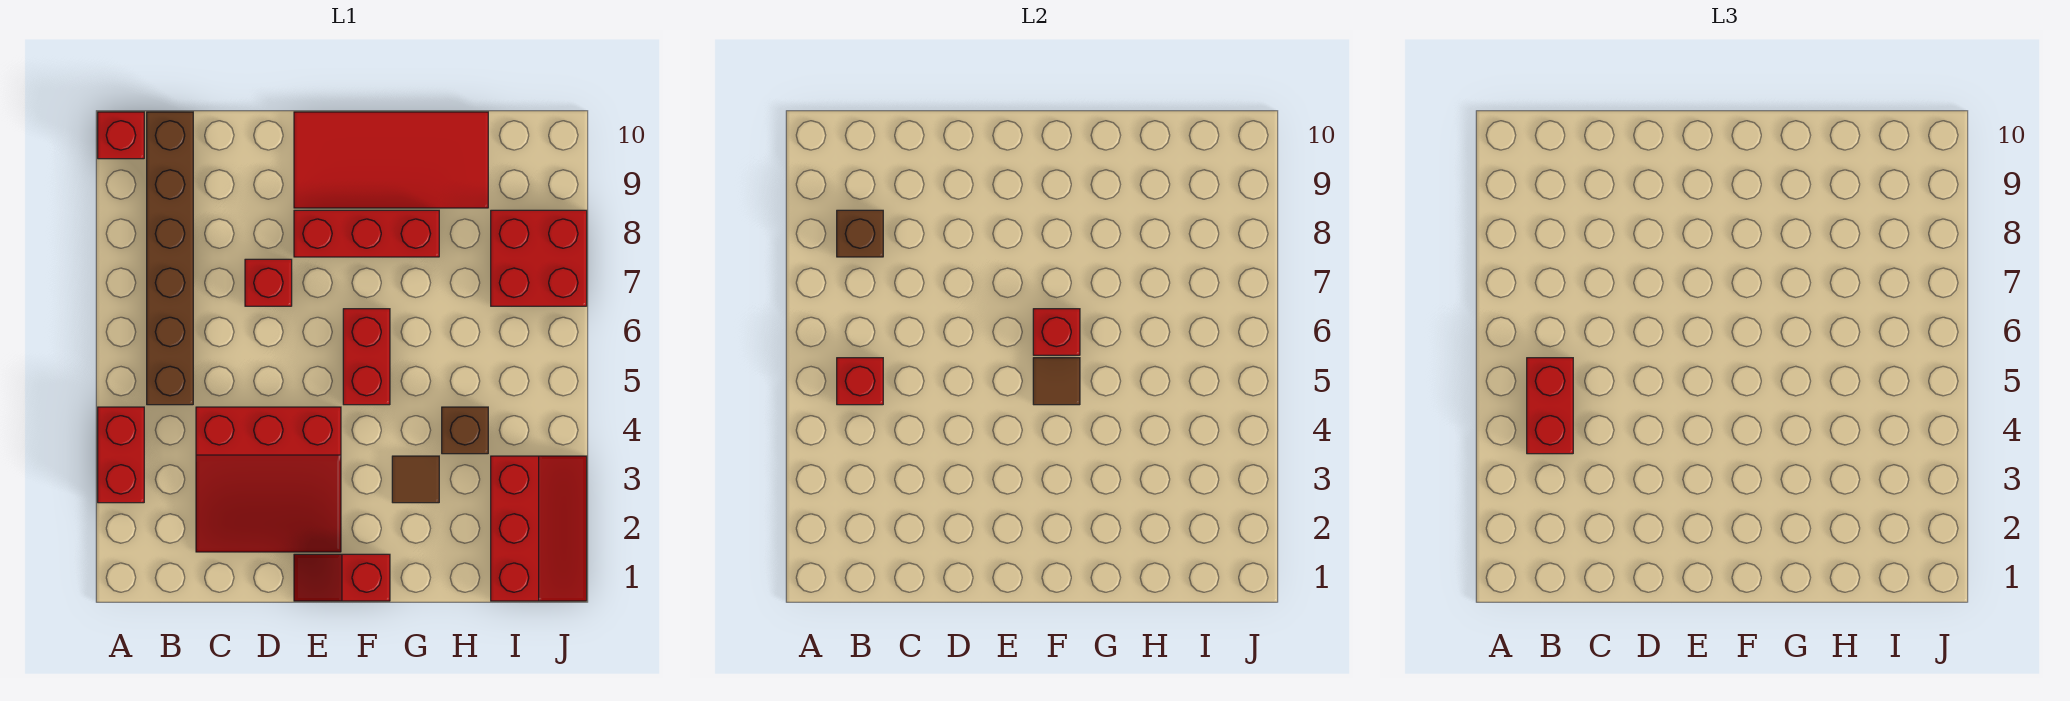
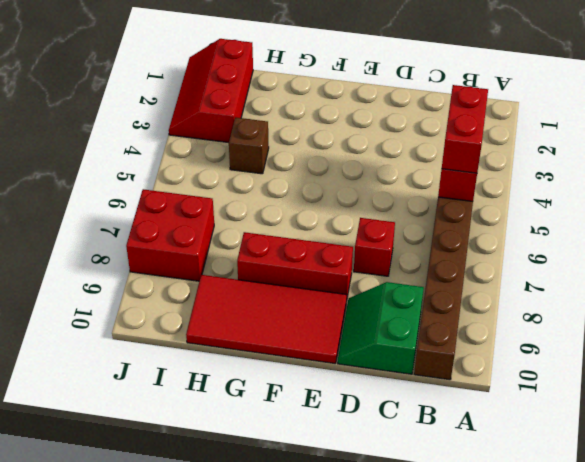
green 2x2 slope [338,282,424,374] -> none
none -> red 1x2 brick [98,407,144,503]
none -> red 1x1 brick [98,112,144,159]
none -> red 3x3 slope [196,407,341,552]

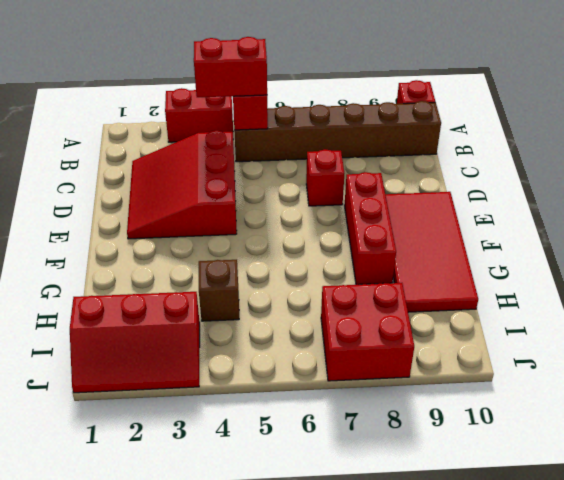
none -> red 1x2 slope [294,554,390,601]
none -> red 1x2 brick [343,309,390,405]
none -> brown 1x1 tile [392,456,439,503]

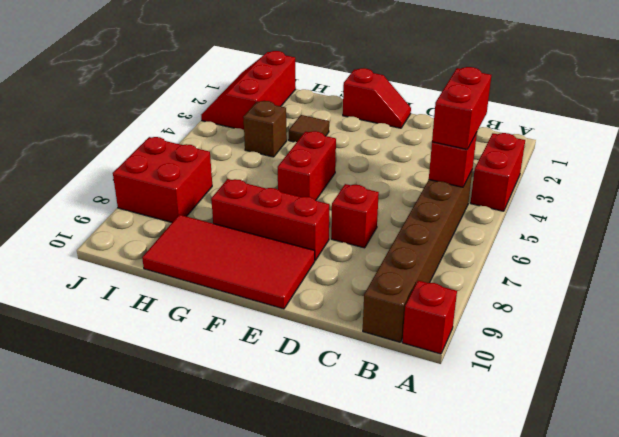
none -> red 3x3 slope [196,407,341,552]
none -> brown 1x1 brick [837,210,883,257]
none -> brown 1x1 tile [1033,358,1080,405]

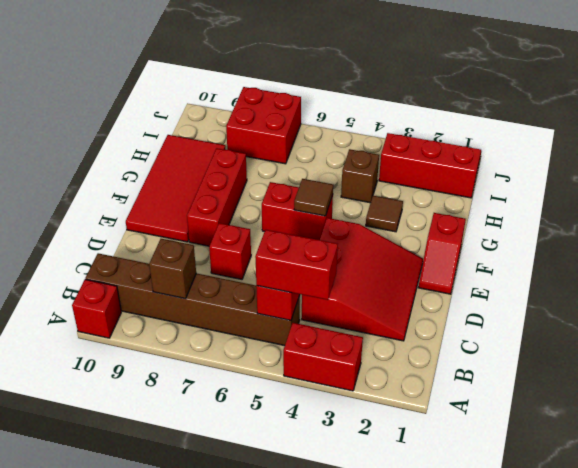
none -> red 1x1 brick [1033,309,1080,355]

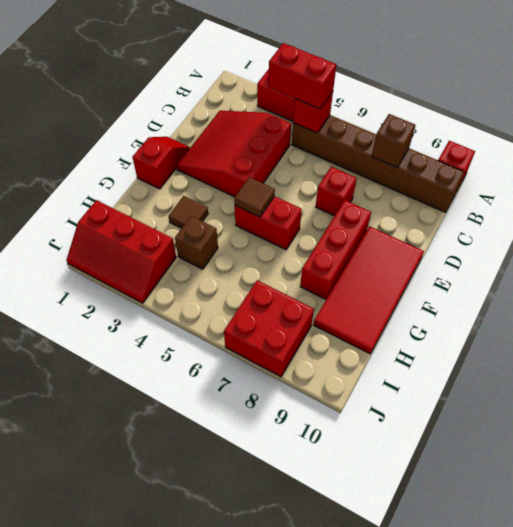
none -> red 1x1 brick [1033,309,1080,355]

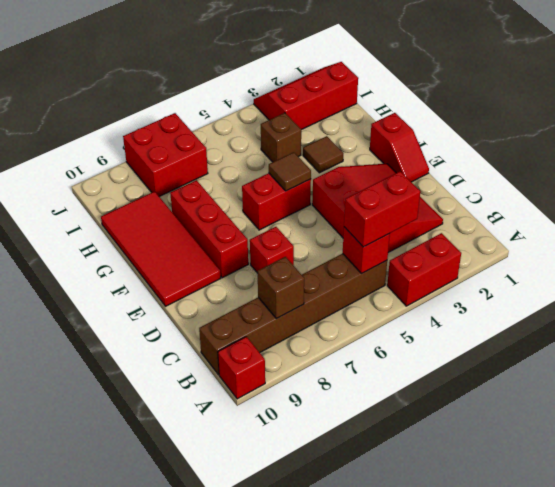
none -> red 1x1 brick [1033,309,1080,355]

